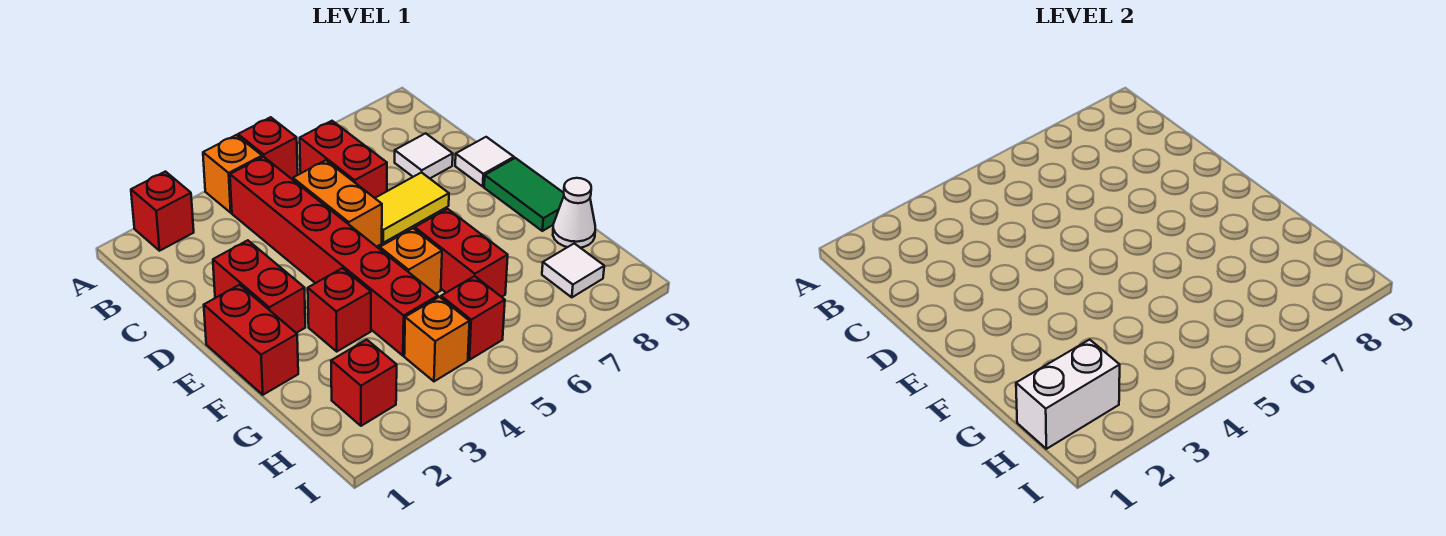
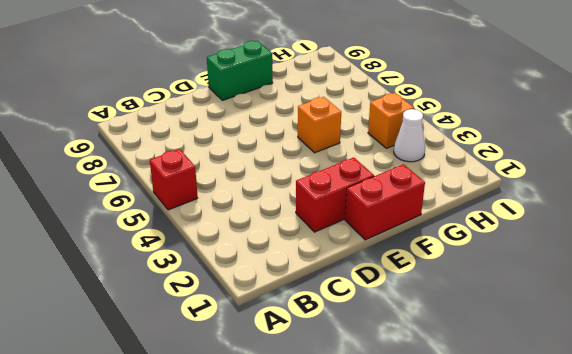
green 1x2 brick [207,41,273,100] -> green 1x2 tile [484,158,564,231]
white 1x1 cone [394,109,425,162] -> white 1x1 cone moved to [553,178,595,248]
none -> red 1x1 brick [131,172,194,251]
none -> orange 1x1 brick [203,135,262,213]
none -> red 1x6 brick [230,157,438,356]

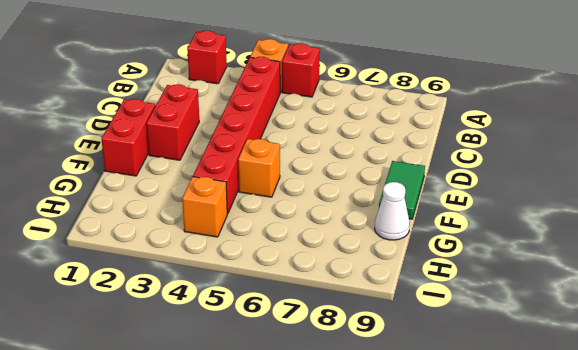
none -> red 1x2 brick [300,121,387,198]
none -> orange 1x2 brick [293,160,382,247]
none -> white 1x1 tile [395,133,453,178]

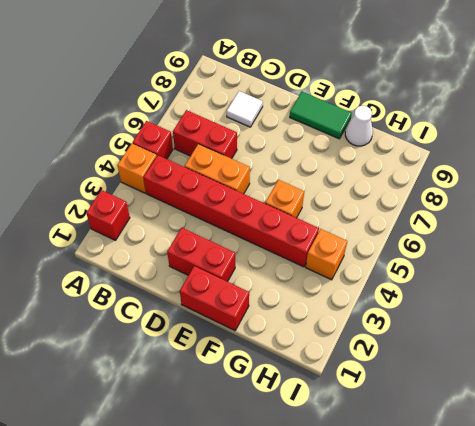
none -> yellow 1x2 tile [375,172,449,243]
none -> white 1x1 tile [455,137,514,186]
none -> red 1x1 brick [308,268,371,351]

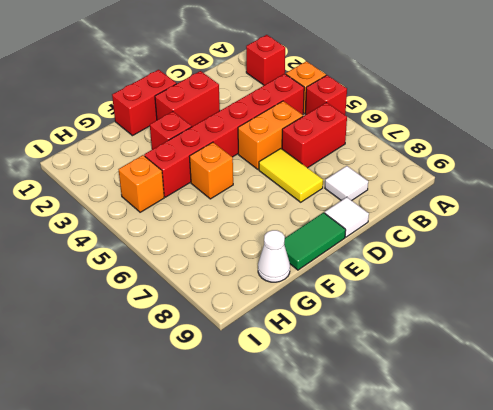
none -> red 1x2 brick [415,209,508,297]
none -> red 1x1 brick [331,340,397,426]
none -> red 1x1 brick [441,276,505,360]

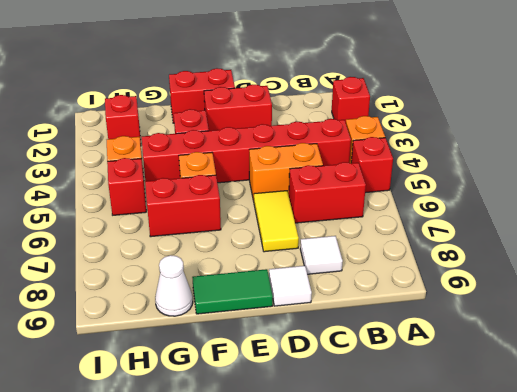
none -> white 1x1 tile [542,243,604,297]
none -> white 1x2 brick [1016,340,1120,449]

